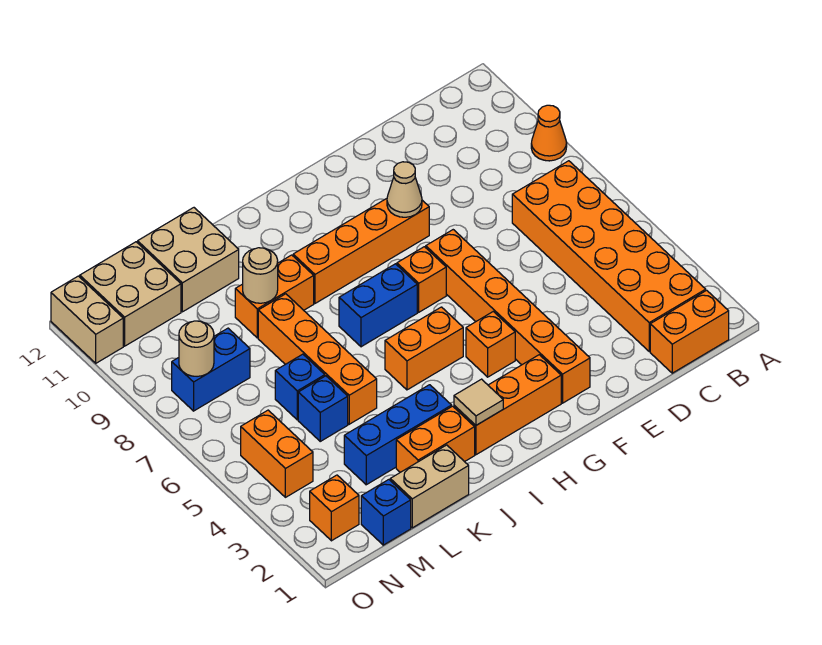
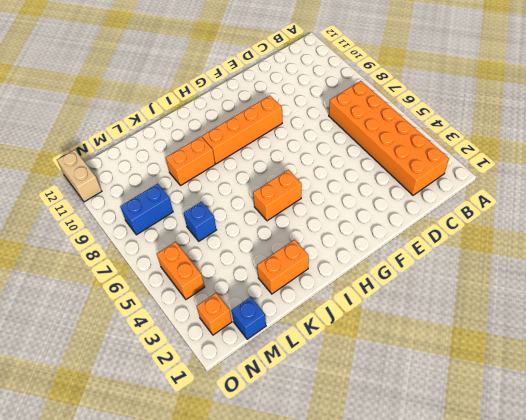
none -> orange 1x1 cone [531,105,567,161]
none -> orange 1x2 brick [650,290,729,373]
none -> orange 1x6 brick [426,230,590,403]

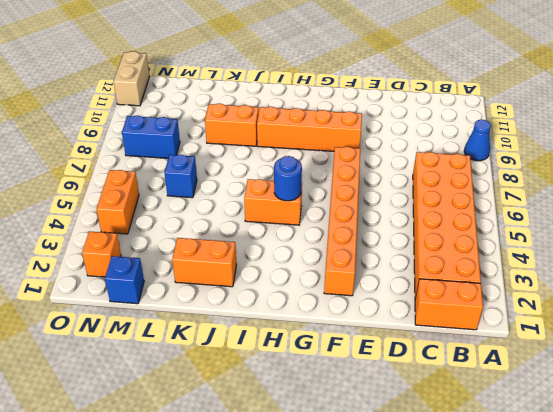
blue 1x1 cone [464,120,491,161] -> orange 1x1 cone [531,105,567,161]
blue 1x1 round brick [274,156,302,201] -> none
none -> orange 1x3 brick [454,355,561,455]
none -> orange 1x1 brick [466,311,515,377]
none -> orange 1x1 brick [397,247,446,312]

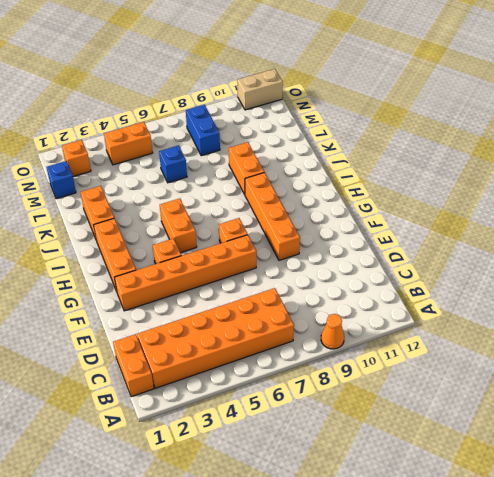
none -> blue 1x2 brick [339,264,417,347]
none -> blue 1x3 brick [344,385,452,485]
none -> tan 1x2 brick [390,445,469,528]

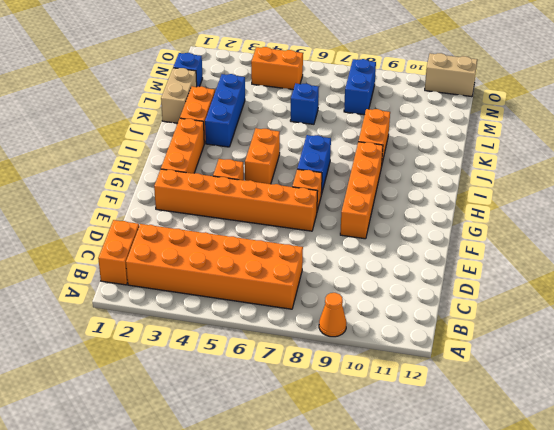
none -> orange 1x4 brick [258,294,377,424]
none -> tan 2x2 brick [138,208,239,312]
none -> blue 1x1 brick [298,376,348,441]

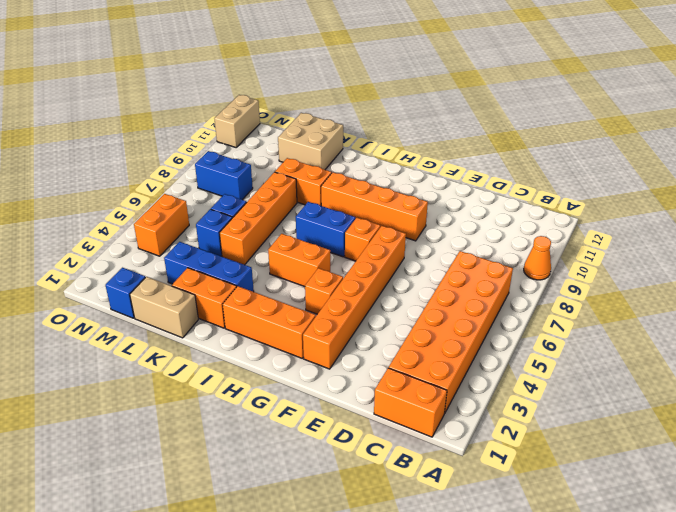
none -> tan 2x2 brick [80,242,181,346]
none -> orange 1x1 brick [310,475,359,541]
none -> tan 1x1 cone [387,162,422,217]

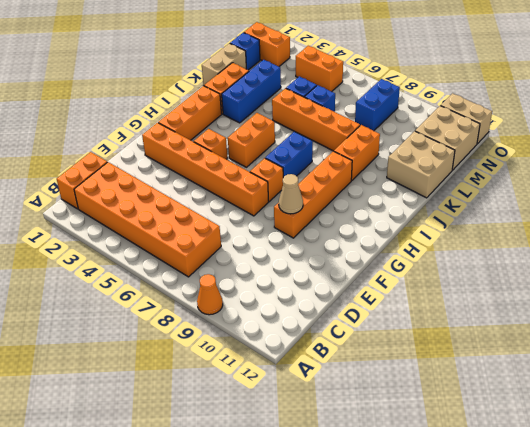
orange 1x2 brick [244,22,290,67] -> orange 1x1 brick [310,475,359,541]
none -> tan 1x1 tile [454,379,503,425]
none -> tan 1x1 round brick [243,248,278,303]
none -> tan 1x1 round brick [179,321,214,376]

